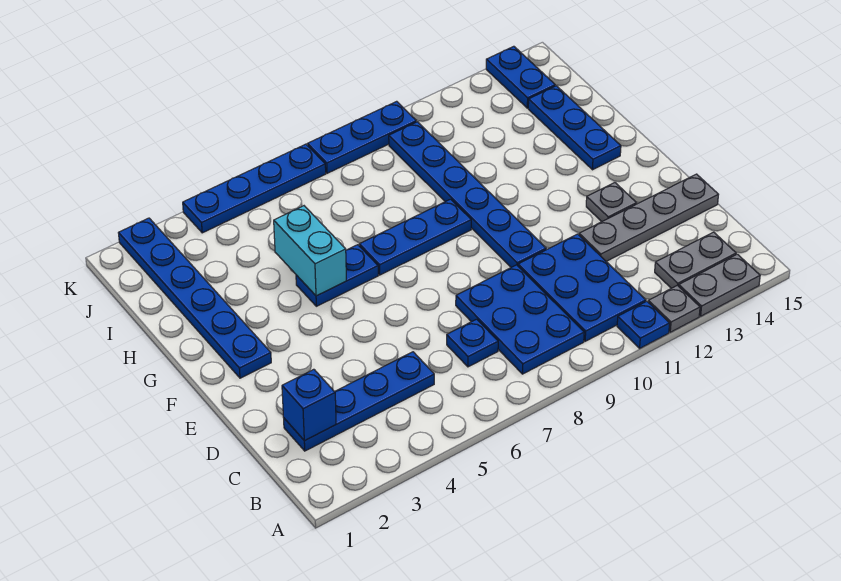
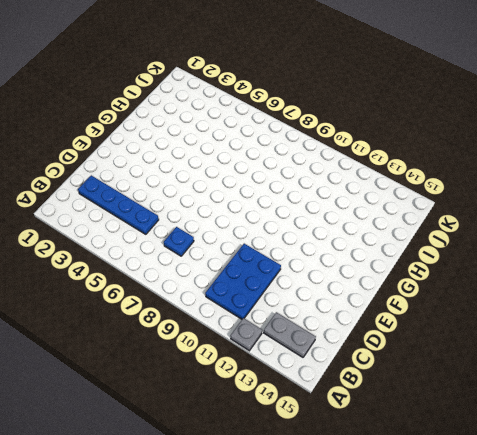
none -> blue 1x1 plate [617,301,670,348]
none -> grey 1x2 plate [679,254,760,316]
none -> blue 2x3 plate [456,265,584,374]

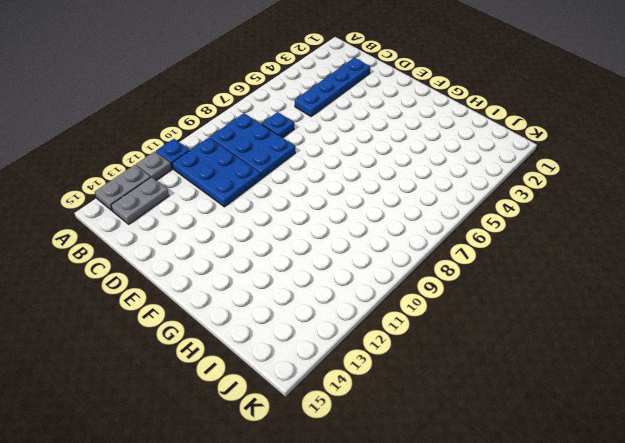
none -> grey 1x4 plate [579,174,719,261]
none -> blue 1x6 plate [389,122,546,267]
none -> grey 1x1 plate [586,183,637,222]

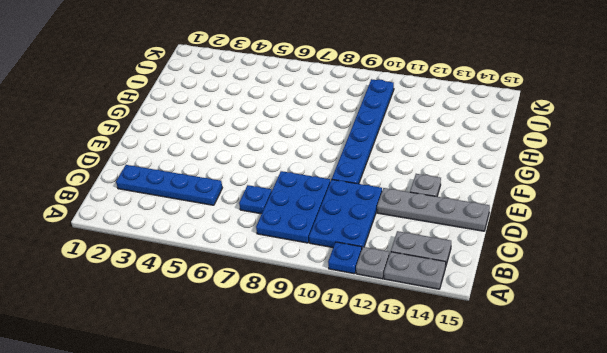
none -> blue 1x6 plate [119,218,271,378]
none -> blue 1x2 plate [296,245,378,306]
none -> blue 1x3 plate [359,199,471,275]

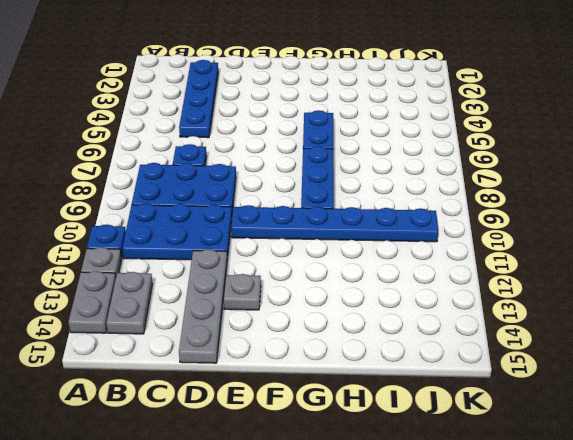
none -> blue 1x6 plate [119,218,271,378]
none -> blue 1x3 plate [528,86,621,170]
none -> blue 1x2 plate [486,46,555,108]

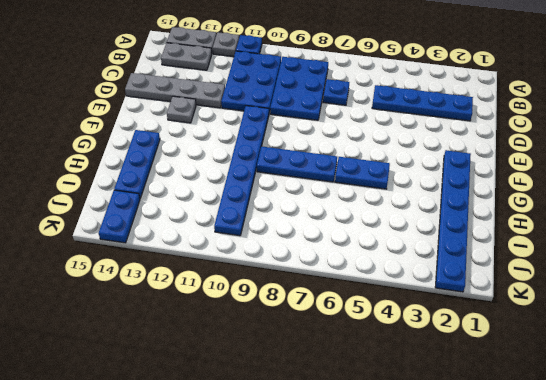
none -> blue 1x4 plate [183,144,326,233]
none -> blue 1x3 plate [308,101,416,173]
none -> blue 1x1 brick [282,369,336,441]

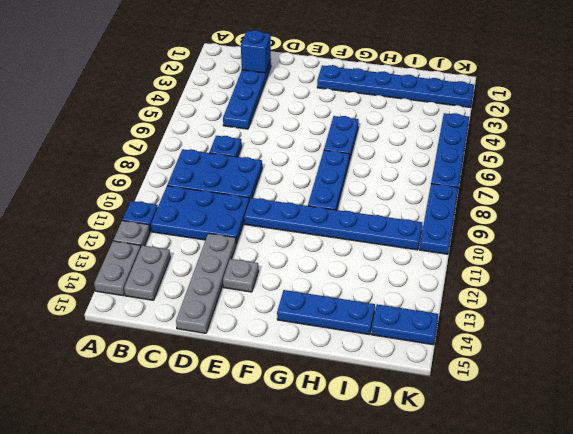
none -> cyan 1x2 brick [274,206,346,296]

